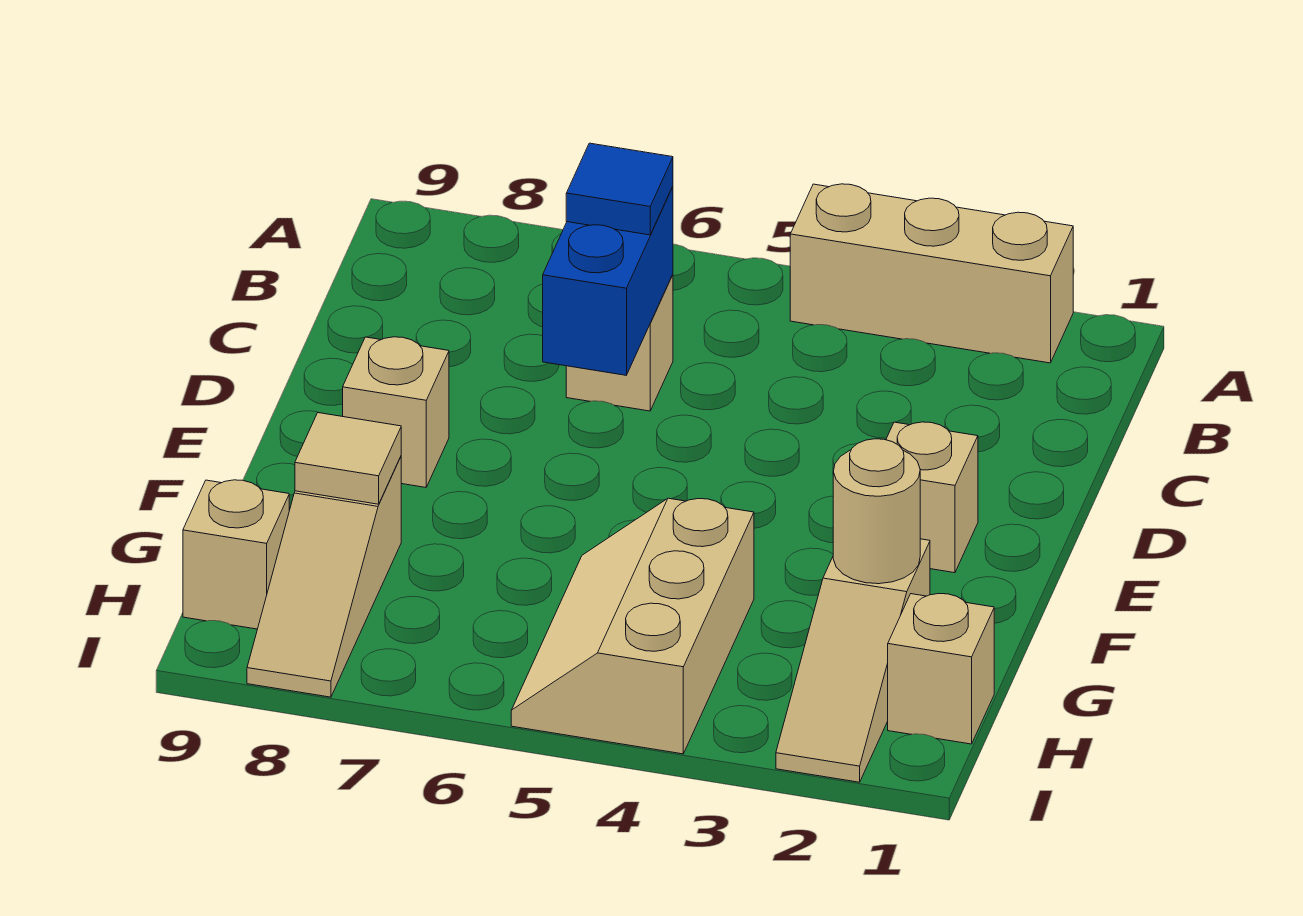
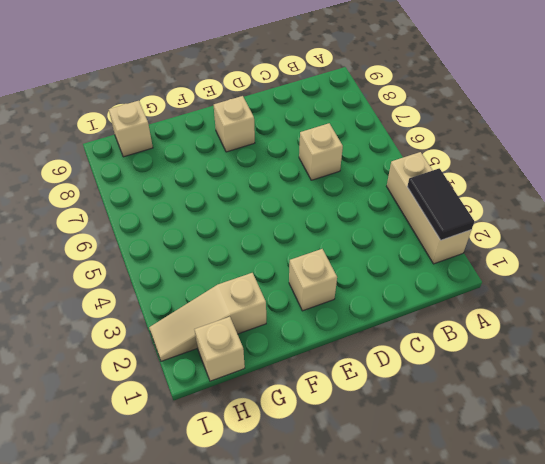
black 1x2 tile [407,168,474,240] -> none
none -> tan 2x3 slope [511,498,754,754]
none -> tan 1x3 slope [247,457,401,697]
none -> blue 1x2 brick [543,186,673,375]

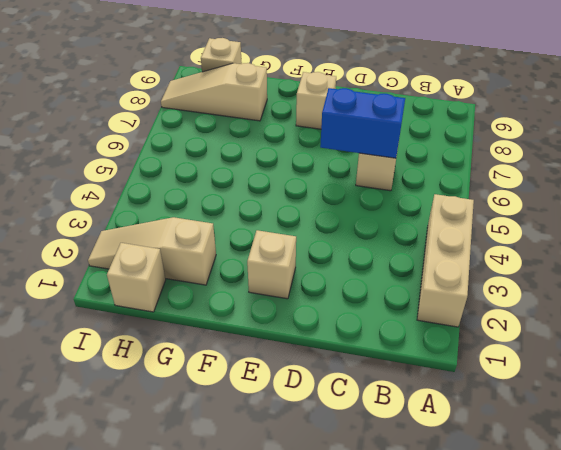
none -> tan 2x3 slope [511,498,754,754]
none -> tan 1x1 round brick [833,439,920,584]
none -> tan 1x1 tile [295,413,401,504]

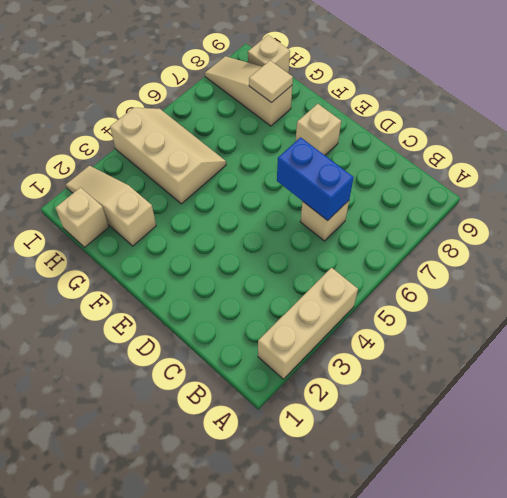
none -> tan 1x1 brick [886,422,978,573]
none -> tan 1x1 round brick [833,439,920,584]
none -> blue 1x1 tile [566,143,673,235]

